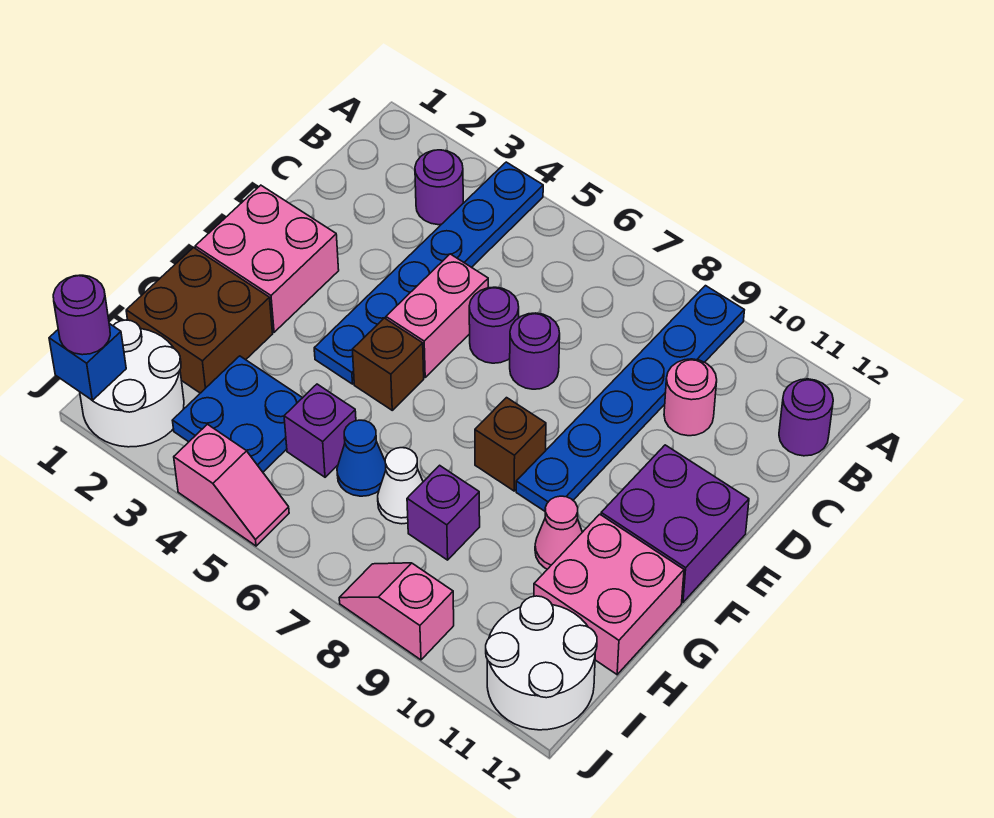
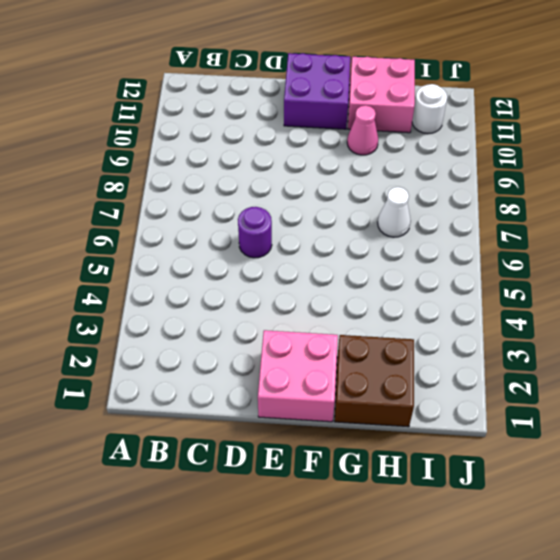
white 1x1 round brick [412,84,447,134] -> white 2x2 round brick [486,596,597,730]
none -> blue 1x6 plate [314,162,543,384]
none -> blue 1x6 plate [516,286,744,511]
none -> purple 1x1 round brick [415,150,463,225]

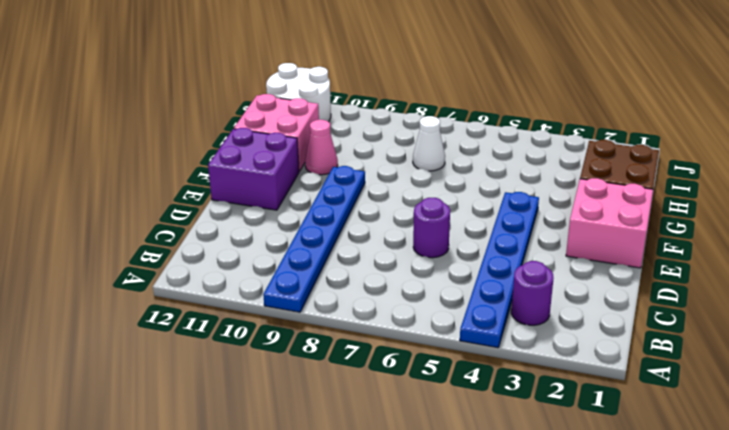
none -> purple 1x1 round brick [779,379,833,456]
none -> pink 1x1 round brick [664,359,717,436]
none -> pink 1x2 brick [386,254,488,377]

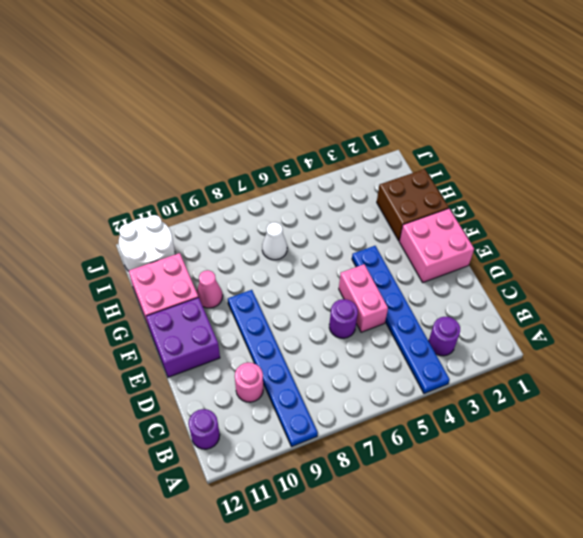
none -> purple 1x1 round brick [510,313,560,389]
none -> brown 1x1 brick [352,318,424,410]
none -> brown 1x1 brick [475,398,546,491]

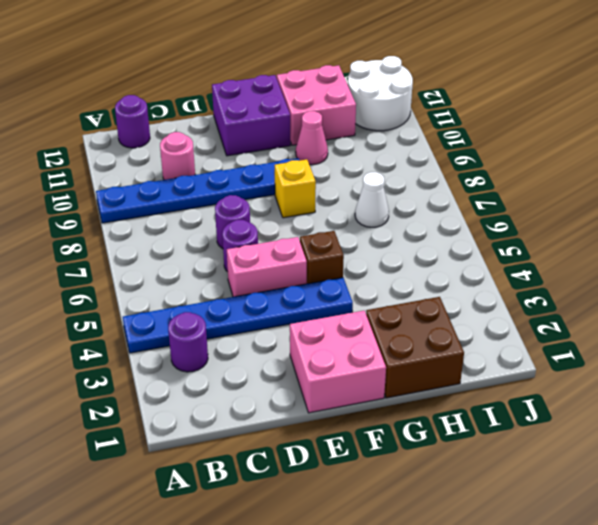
yellow 1x1 brick [275,159,316,218] -> brown 1x1 brick [475,398,546,491]
none -> blue 2x2 plate [172,356,302,472]
none -> purple 1x1 brick [284,384,356,477]
none -> blue 1x1 cone [337,420,386,496]

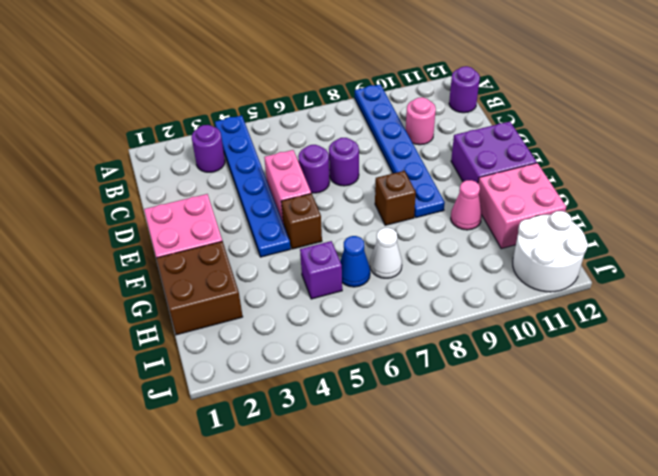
none -> blue 2x2 plate [172,356,302,472]
none -> purple 1x1 brick [407,465,480,560]
none -> white 2x2 round brick [80,320,184,447]

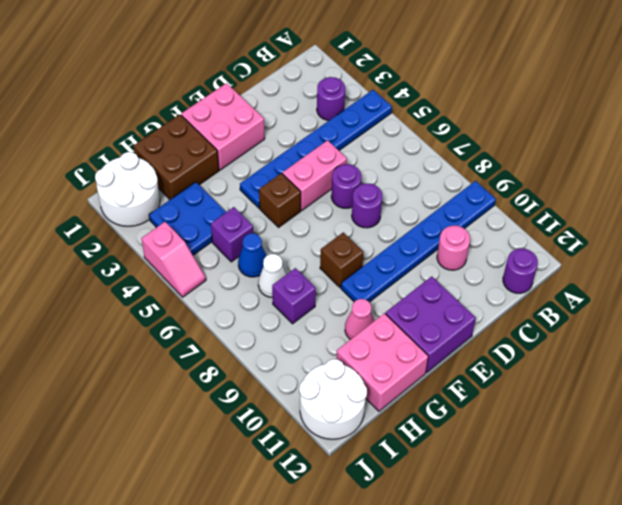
none -> pink 1x2 slope [339,563,454,660]
none -> blue 1x1 brick [49,324,126,401]
none -> purple 1x1 round brick [53,275,110,355]

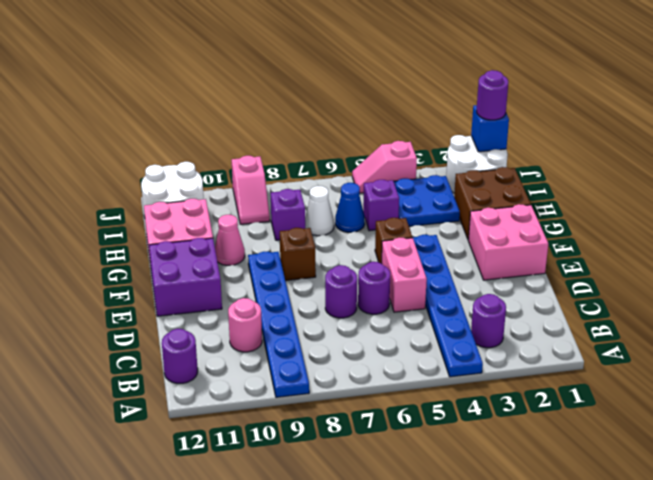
pink 1x2 slope [232,156,270,224] -> pink 1x2 slope turned to [339,563,454,660]

